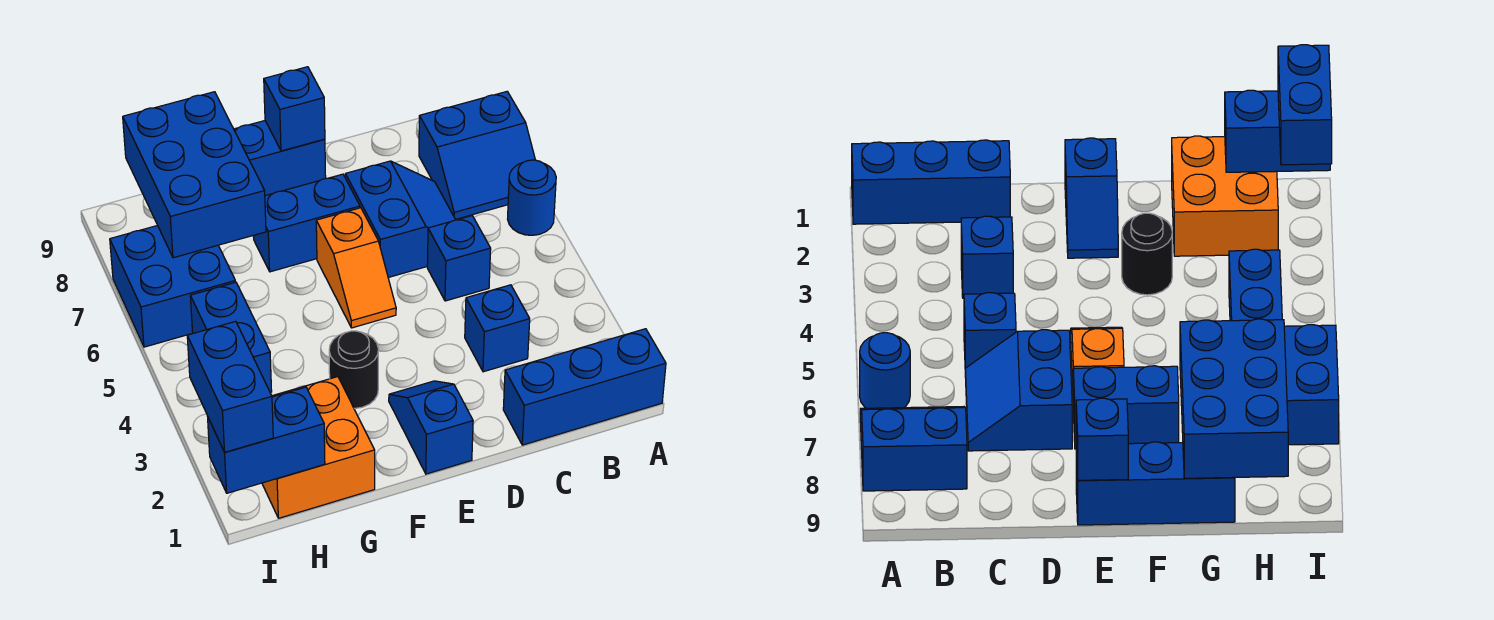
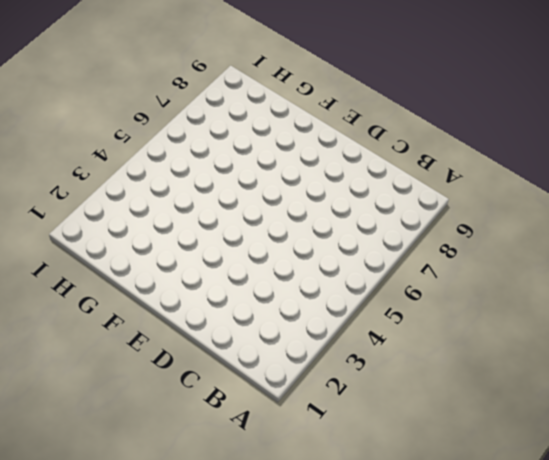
none -> blue 1x3 brick [503,329,666,445]
none -> blue 1x1 round brick [508,160,556,235]
none -> blue 2x2 slope [419,92,535,219]

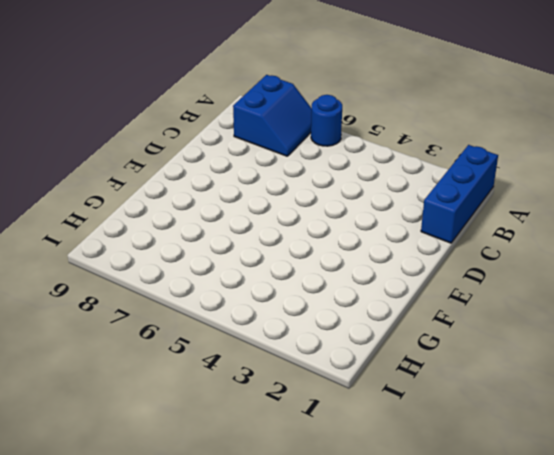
none -> blue 1x1 brick [465,285,530,372]
none -> blue 1x1 brick [427,216,491,301]
none -> blue 2x2 slope [345,161,456,278]

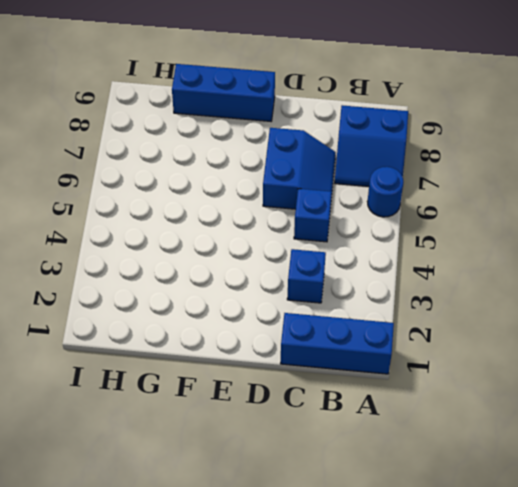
none -> blue 1x2 slope [389,381,473,474]
none -> orange 1x2 slope [316,208,396,328]
none -> blue 1x2 brick [253,174,360,272]

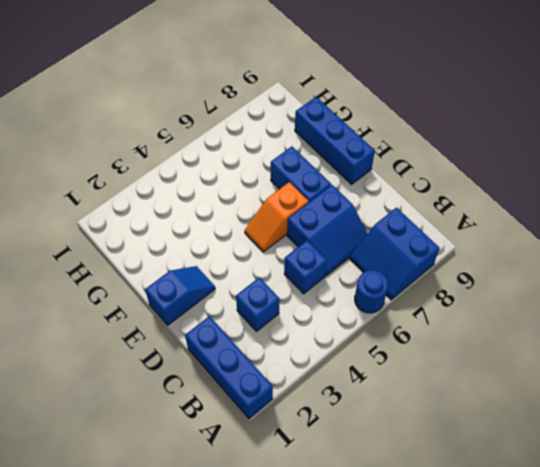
none -> black 1x1 round brick [329,331,378,408]
none -> orange 2x2 brick [262,377,375,518]
none -> blue 1x2 brick [190,282,272,392]

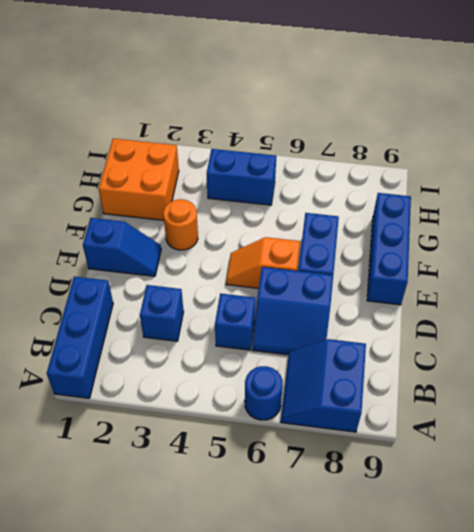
orange 1x1 round brick [163,199,198,250] -> black 1x1 round brick [329,331,378,408]
none -> blue 2x2 brick [110,225,235,347]
none -> blue 1x1 brick [264,67,325,151]
none -> blue 2x3 brick [123,92,266,258]

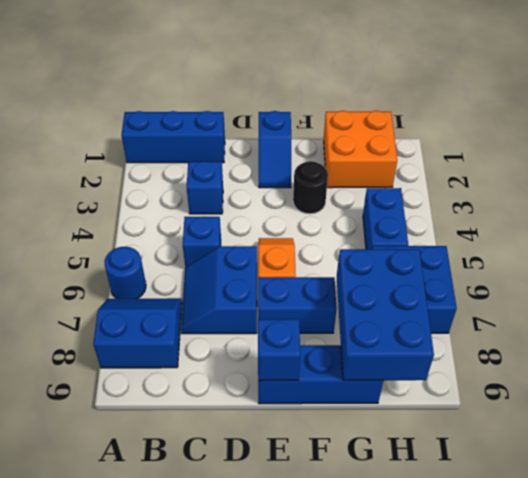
none -> blue 1x2 brick [208,387,325,493]
none -> blue 1x2 brick [187,321,273,452]

